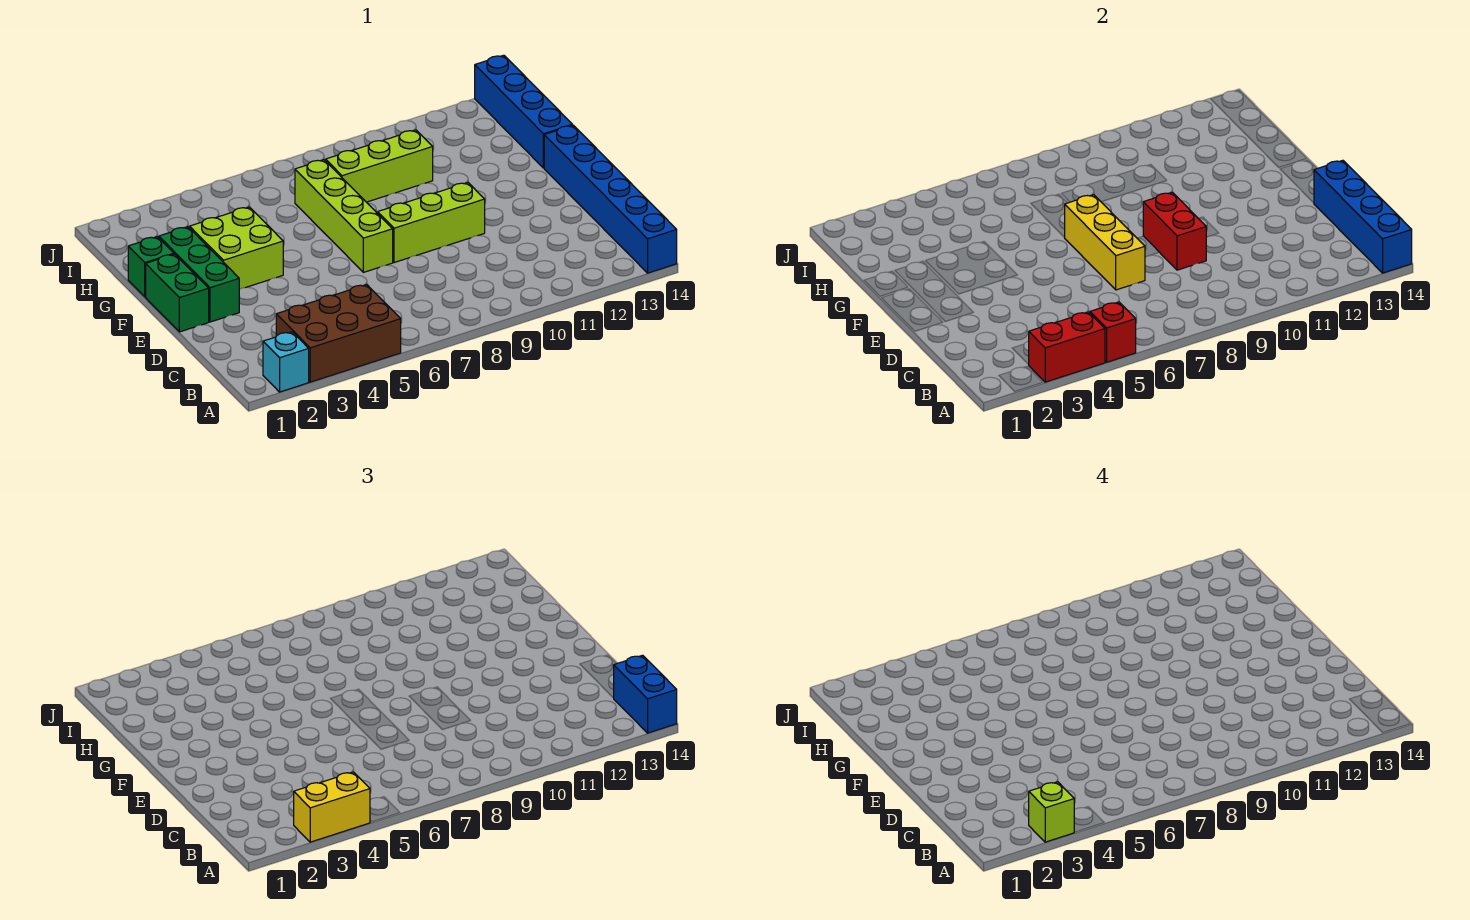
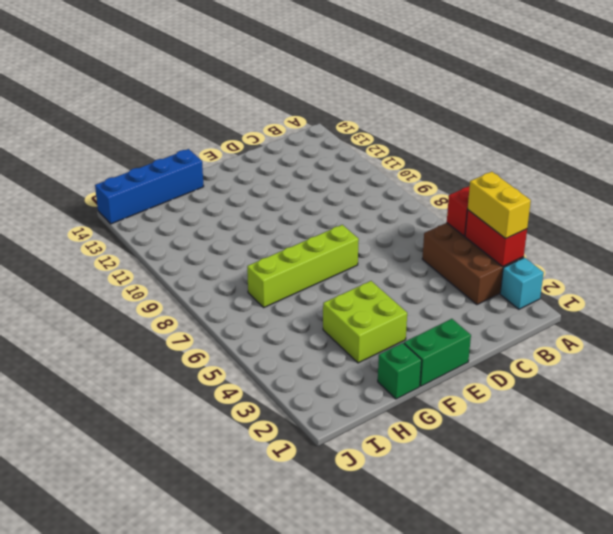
none -> blue 1x6 brick [544,125,677,273]
none -> green 1x3 brick [159,227,239,322]
none -> lime 1x3 brick [378,183,485,263]

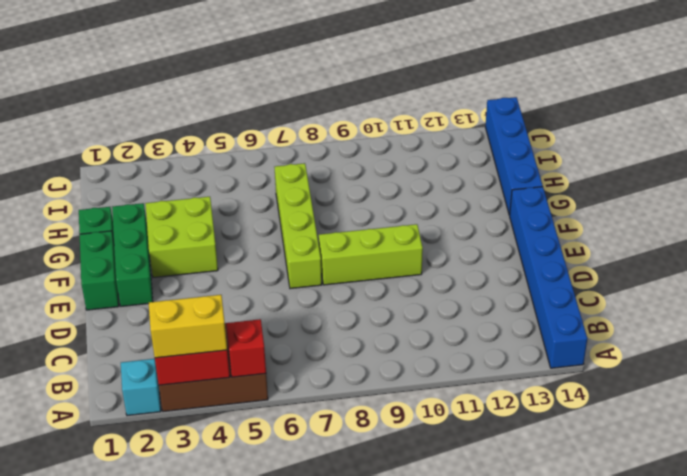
none -> lime 1x3 brick [326,130,433,202]
none -> blue 1x4 brick [1314,160,1412,273]
none -> yellow 1x3 brick [1064,195,1145,290]

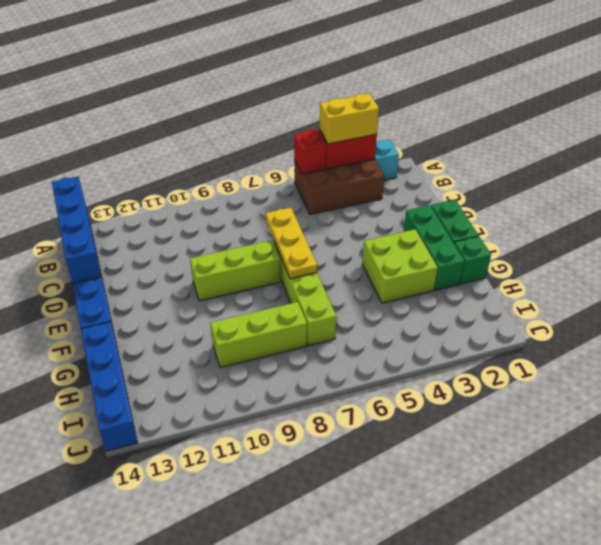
yellow 1x3 plate [266,208,317,279] -> yellow 1x3 brick [1064,195,1145,290]
none -> red 1x2 brick [1143,192,1206,270]
none -> blue 1x2 brick [614,655,677,733]
none -> lime 1x1 brick [1029,782,1074,842]

